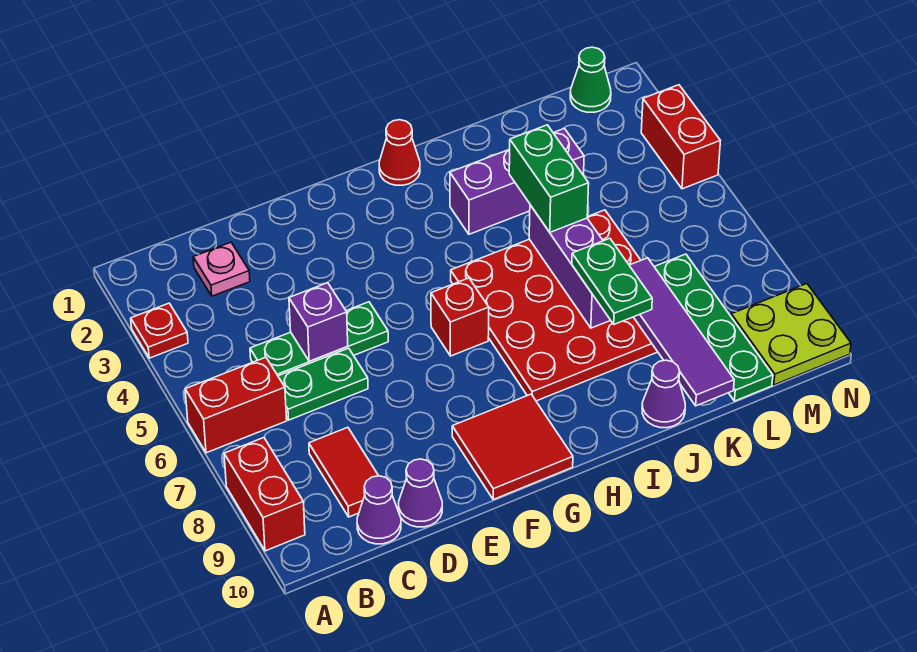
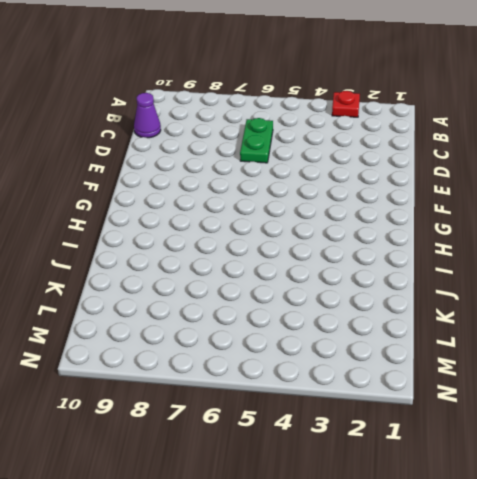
none -> red 1x2 brick [185,357,287,453]
none -> red 1x2 brick [224,438,305,551]
none -> pink 1x1 plate [193,242,250,296]

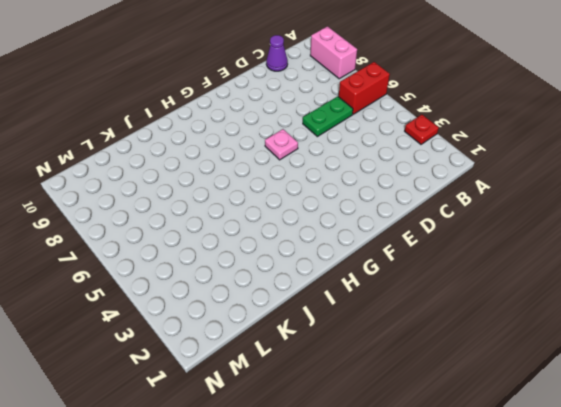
pink 1x2 brick [310,27,357,79] -> red 1x2 brick [224,438,305,551]
pink 1x1 plate [265,129,298,160] -> pink 1x1 plate moved to [193,242,250,296]
none -> green 1x3 plate [250,302,388,376]
none -> red 1x2 tile [309,427,378,517]
none -> purple 1x1 cone [399,459,442,527]

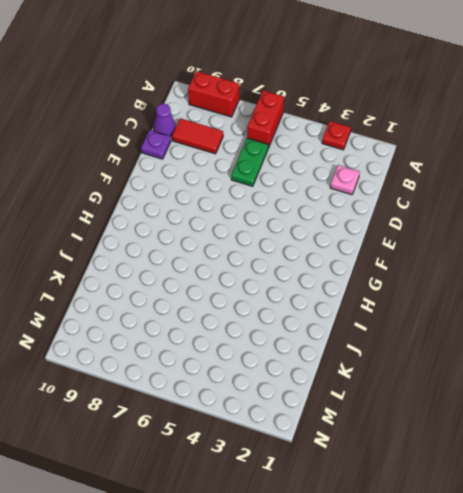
purple 1x1 plate [141,130,171,159] -> purple 1x1 cone [399,459,442,527]
none -> green 1x3 plate [250,302,388,376]
none -> red 2x2 tile [452,394,573,499]
none -> red 1x1 brick [431,278,489,356]

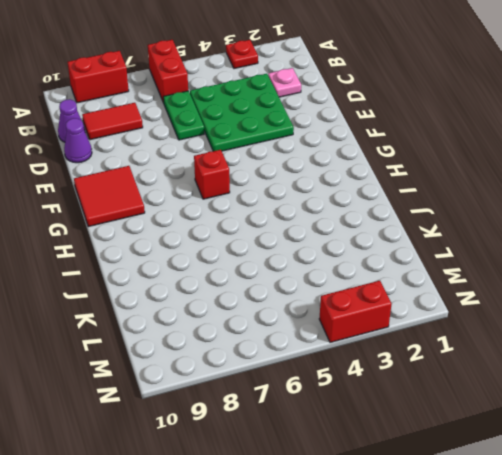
green 3x3 plate [190,74,294,151] -> green 1x3 plate [250,302,388,376]
none -> red 1x1 cone [379,120,420,185]
none -> red 4x4 plate [451,210,657,401]
none -> purple 1x3 brick [450,129,584,234]

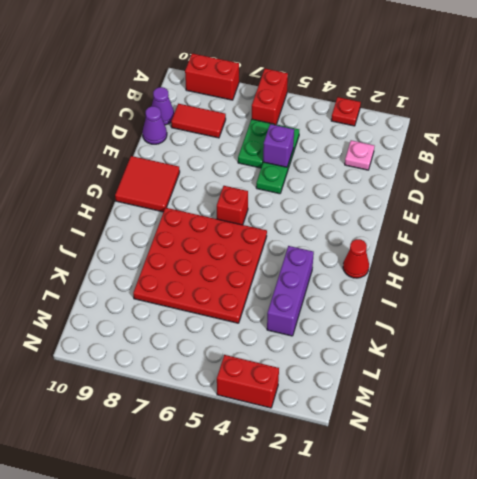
none -> purple 1x1 cone [642,360,685,428]
none -> green 1x4 plate [654,254,773,401]
none -> green 1x1 cone [570,47,611,112]

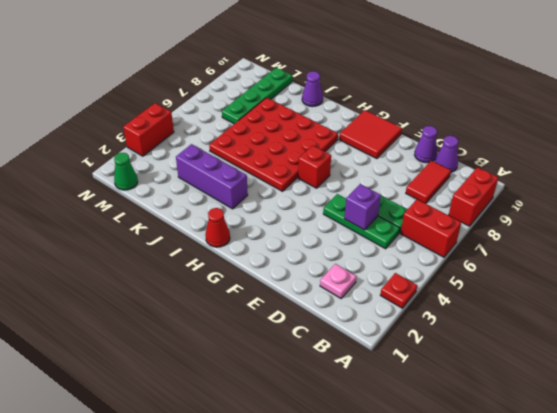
none -> lime 2x2 plate [731,284,851,385]
none -> purple 1x3 brick [529,205,611,328]
none -> purple 1x4 tile [629,258,734,406]

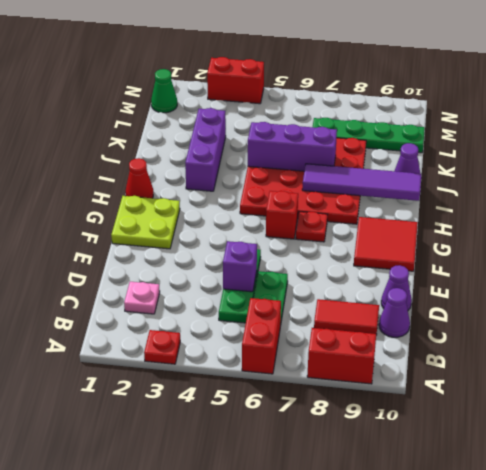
lime 2x2 plate [111,196,180,249] -> lime 2x2 plate moved to [731,284,851,385]
red 1x1 plate [296,212,327,242] -> none
purple 1x4 tile [302,164,422,201] -> purple 1x4 tile moved to [629,258,734,406]
none -> green 1x2 brick [509,125,589,232]
none -> green 1x2 plate [572,238,652,324]

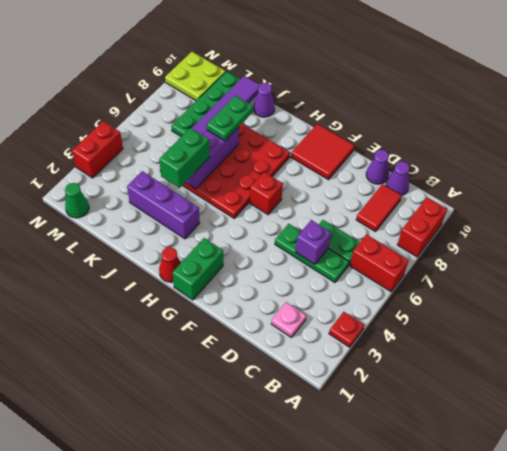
green 1x2 brick [173,238,223,300] -> none

